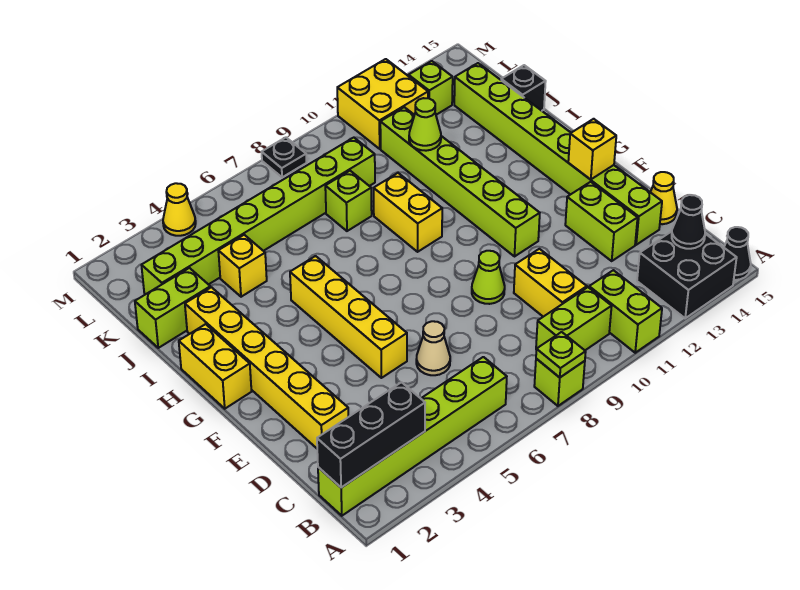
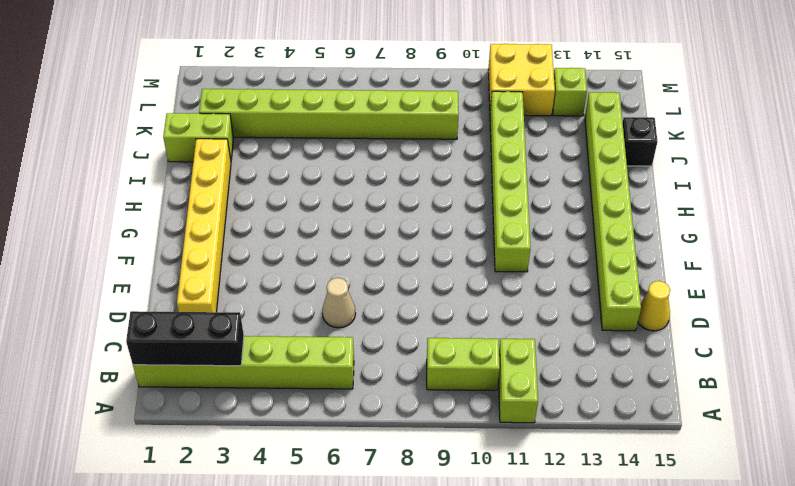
none -> lime 1x1 brick [534,359,585,406]
none -> black 2x2 brick [637,231,737,318]
none -> black 1x1 cone [724,227,751,280]
none -> yellow 1x2 brick [514,249,587,317]

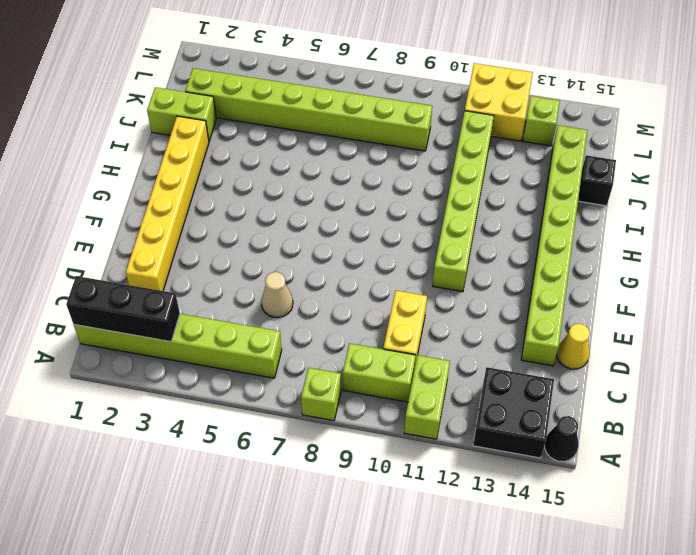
none -> lime 1x2 brick [565,182,638,261]
none -> yellow 1x4 brick [290,256,407,378]
none -> lime 1x1 cone [472,251,505,304]
none -> yellow 1x2 brick [179,324,252,409]

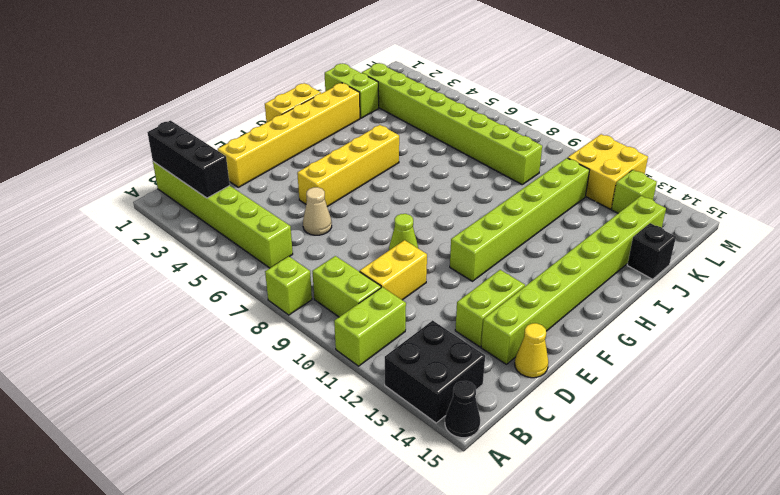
none -> yellow 1x2 brick [374,173,442,252]
none -> yellow 1x1 brick [218,235,267,297]
none -> lime 1x1 brick [325,171,372,231]
none -> yellow 1x1 cone [163,183,196,236]

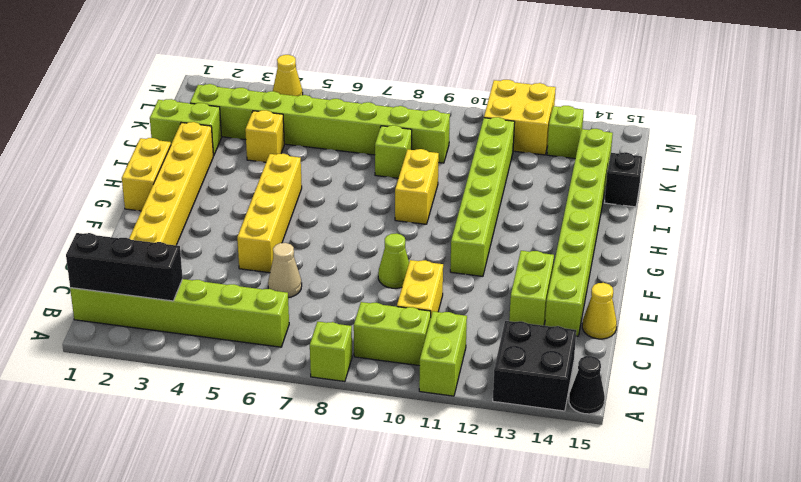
none -> black 1x1 plate [262,137,306,177]
none -> lime 1x1 plate [536,332,586,377]
none -> black 1x1 cone [672,195,705,249]
none -> yellow 1x1 brick [568,119,616,180]

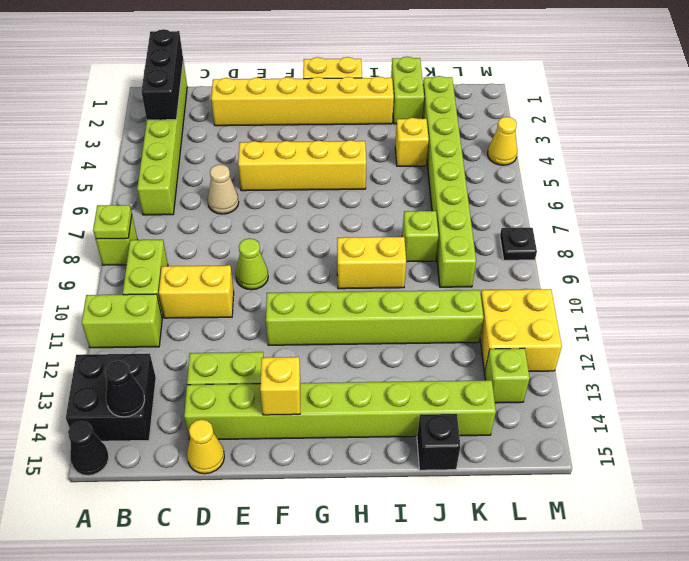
none -> lime 1x1 cone [409,98,441,151]

